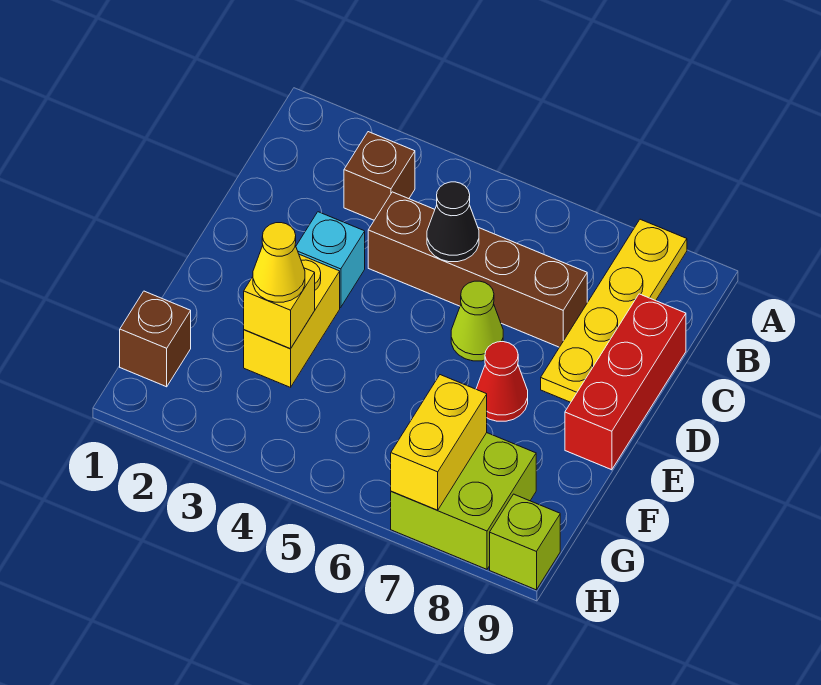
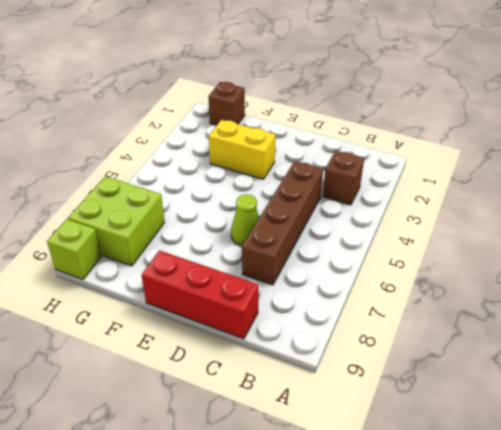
none -> yellow 1x4 plate [541,219,687,402]
none -> cyan 1x1 brick [296,212,365,307]
none -> red 1x1 cone [476,342,528,421]

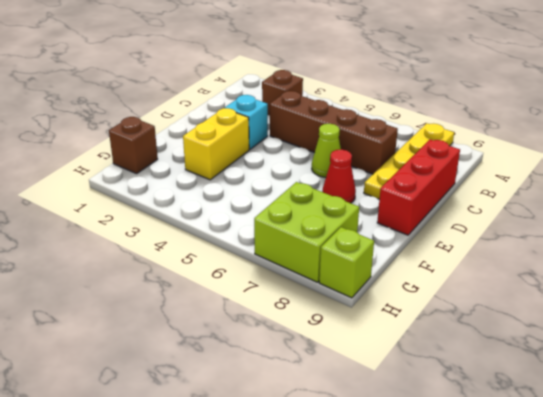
none -> black 1x1 cone [427,182,479,262]
none -> yellow 1x1 brick [244,268,315,349]
none -> yellow 1x2 brick [391,375,487,510]

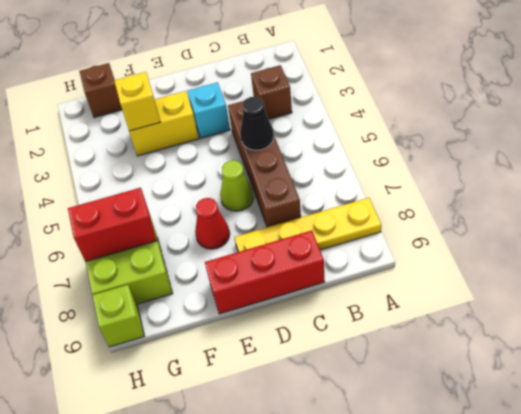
red 1x2 brick [68,188,157,262] -> yellow 1x2 brick [391,375,487,510]
none -> yellow 1x1 cone [253,223,305,302]

